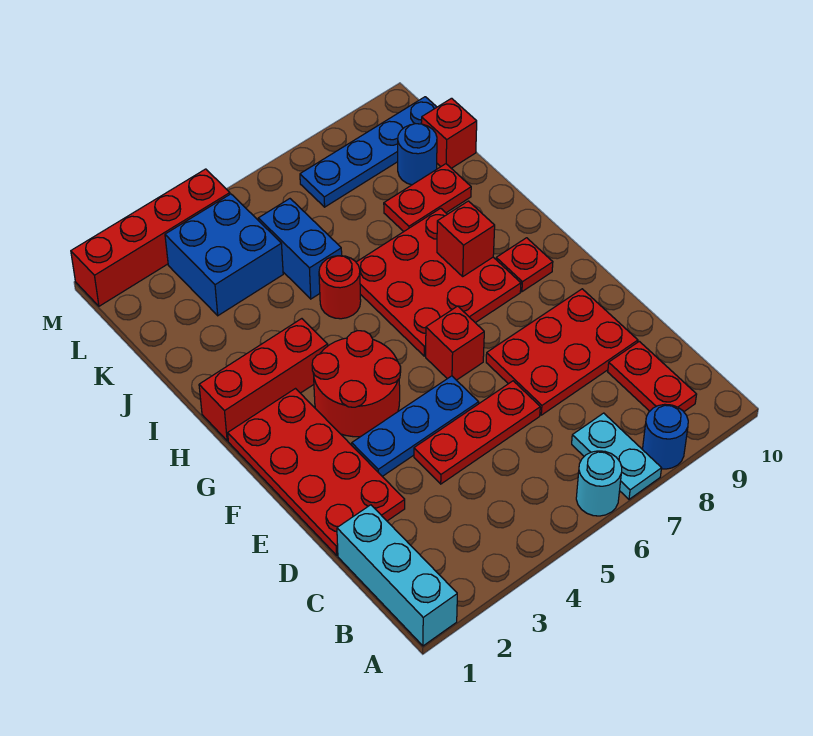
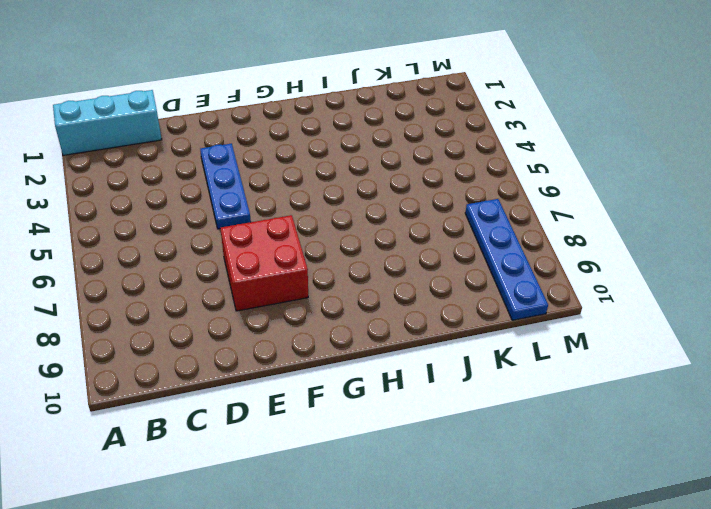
red 2x2 brick [220,215,308,311] -> red 2x3 plate [486,289,638,415]
none -> cyan 1x1 round brick [576,451,622,516]
none -> cyan 1x2 plate [572,413,662,499]
none -> blue 1x1 round brick [643,404,688,469]

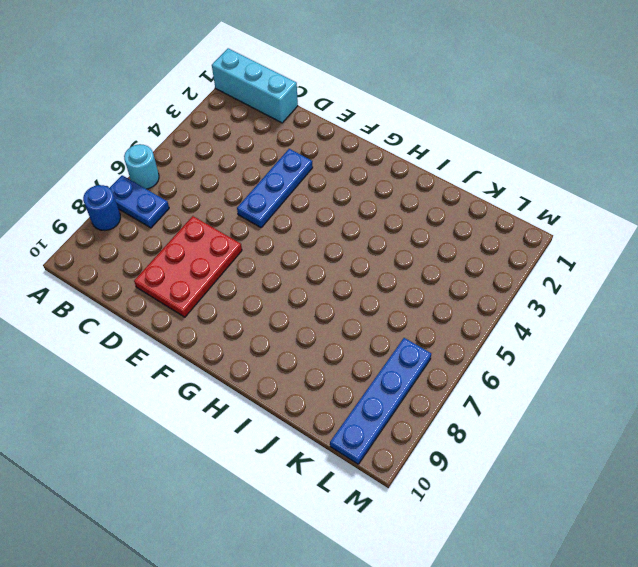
blue 1x2 plate [110,175,169,228] -> cyan 1x2 plate [572,413,662,499]
none -> red 1x2 plate [608,341,697,412]
none -> red 2x4 plate [228,389,405,555]
none -> red 1x3 plate [414,381,540,484]

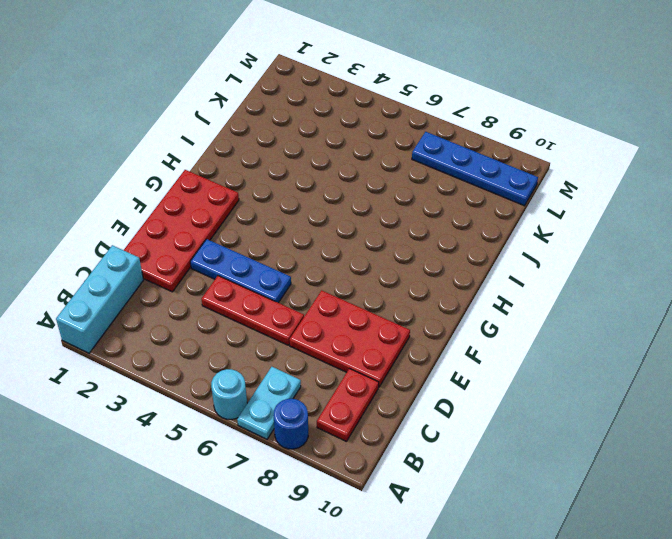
none -> red 2x2 round brick [312,331,401,437]
none -> red 1x1 brick [426,306,484,380]
none -> red 3x3 plate [356,208,521,356]

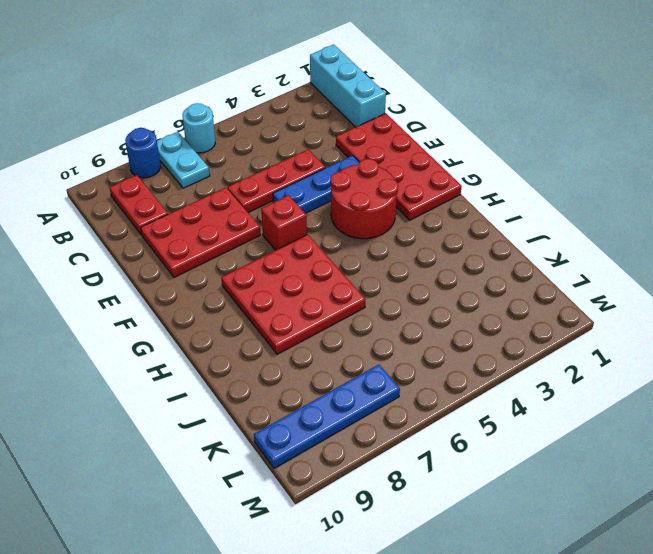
none -> red 1x1 plate [496,238,553,292]
none -> red 1x3 brick [199,319,328,441]
none -> red 1x1 round brick [319,256,361,319]

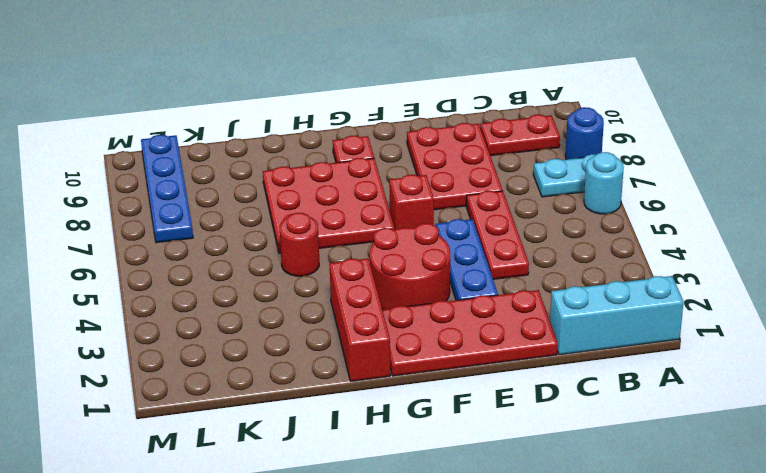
none -> blue 1x2 brick [258,199,342,299]
none -> red 1x2 plate [384,164,471,232]
none -> blue 2x2 brick [165,194,283,316]

